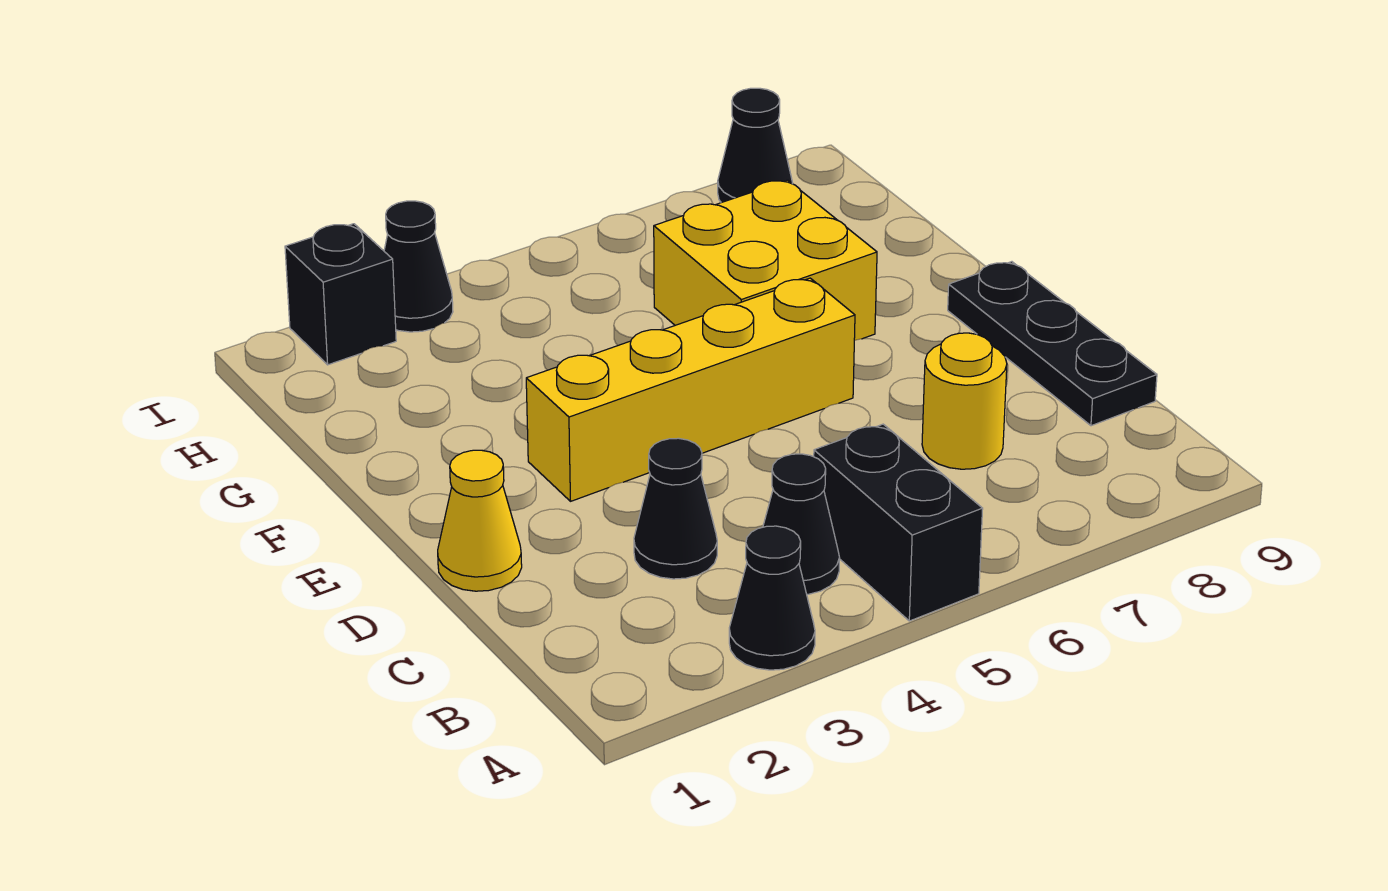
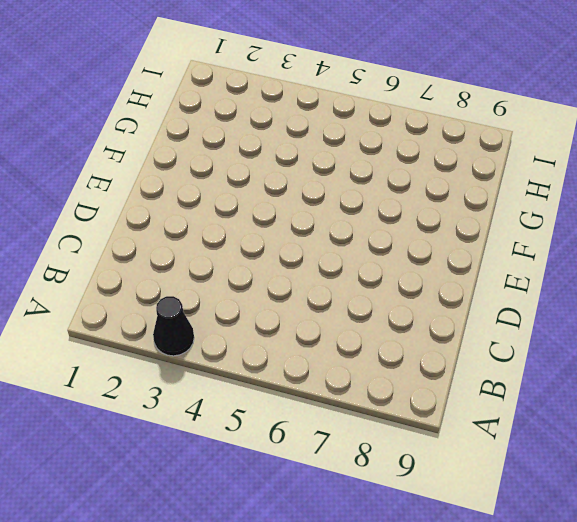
none -> black 1x2 brick [814,424,983,621]
none -> black 1x1 cone [763,454,839,594]
none -> black 1x1 cone [634,438,717,579]

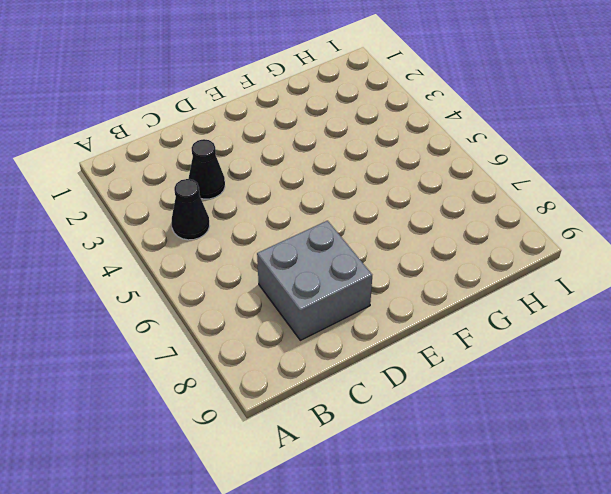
grey 2x2 brick [257,221,372,340] -> yellow 1x1 round brick [922,333,1007,469]
none -> black 1x1 cone [729,526,815,670]
none -> black 1x2 brick [814,424,983,621]
none -> black 1x3 plate [948,262,1157,426]

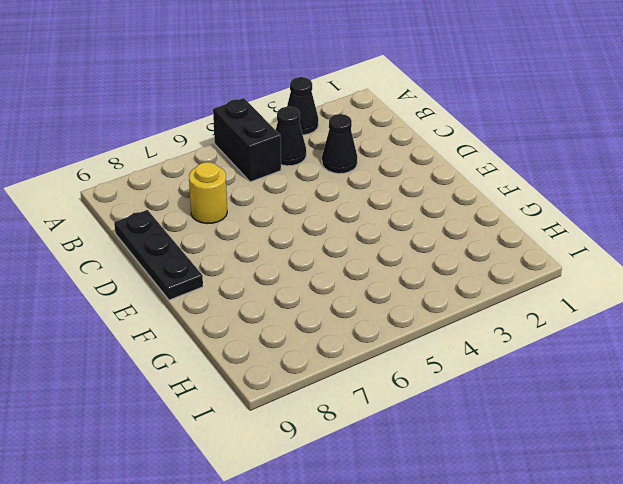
none -> yellow 1x1 cone [438,450,522,591]
none -> yellow 1x4 brick [526,278,855,501]
none -> yellow 2x2 brick [654,180,877,340]

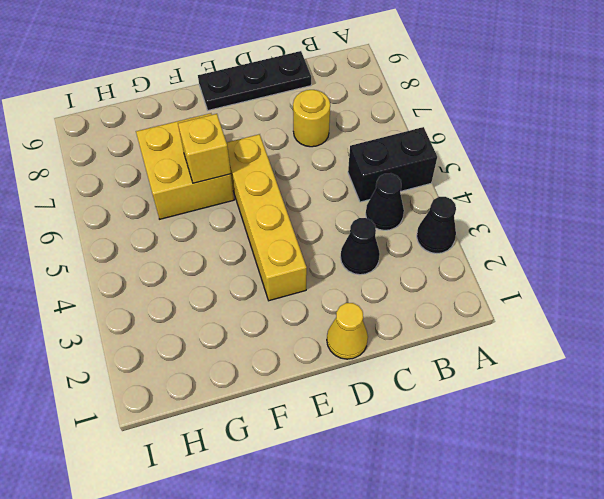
yellow 1x1 brick [178,114,231,183] -> none
none -> black 1x1 brick [285,224,396,365]
none -> black 1x1 cone [384,201,453,332]
none -> black 1x1 cone [718,88,793,203]

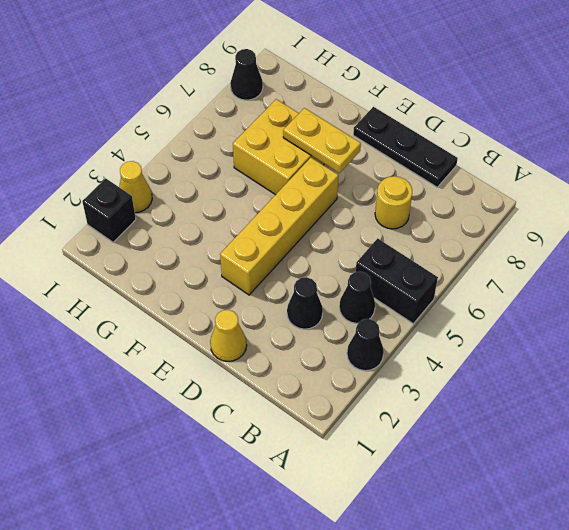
yellow 1x2 plate [283,108,361,173] -> none
yellow 1x1 cone [119,161,152,213] -> black 1x1 cone [384,201,453,332]

